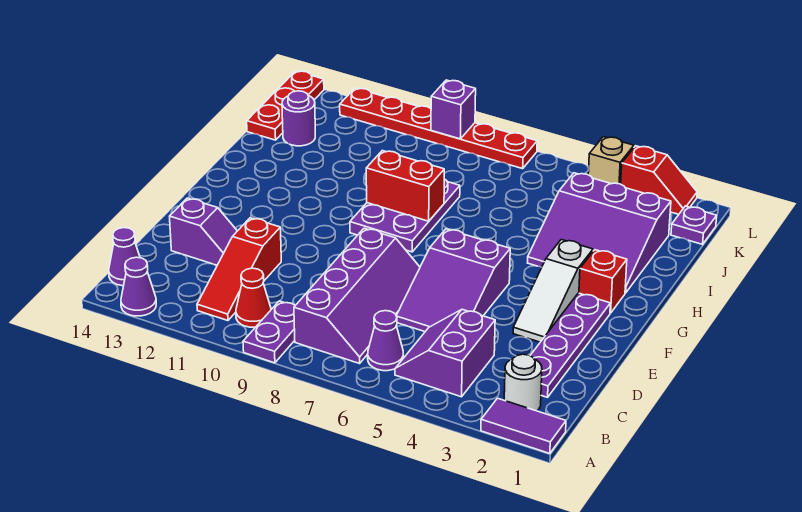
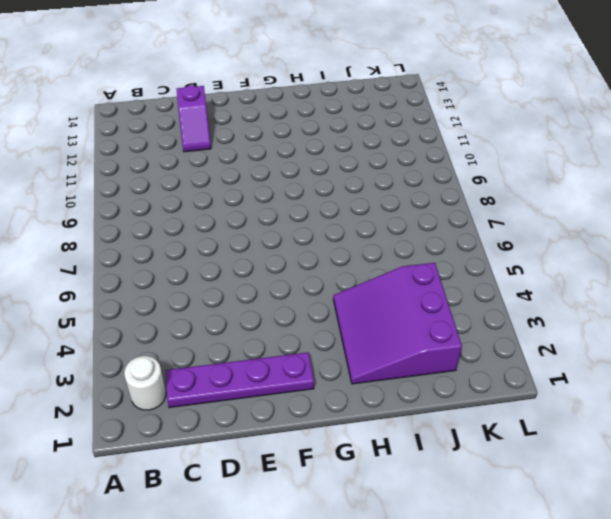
none -> purple 1x2 tile [481,398,566,454]
none -> purple 1x2 plate [243,301,295,363]
none -> purple 1x1 cone [121,257,156,316]

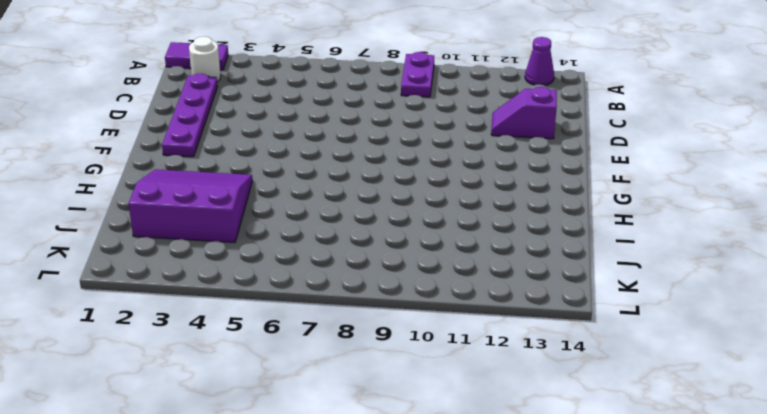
none -> purple 2x2 slope [395,309,495,397]
none -> purple 1x1 cone [368,311,403,371]
none -> purple 2x4 slope [294,228,420,363]

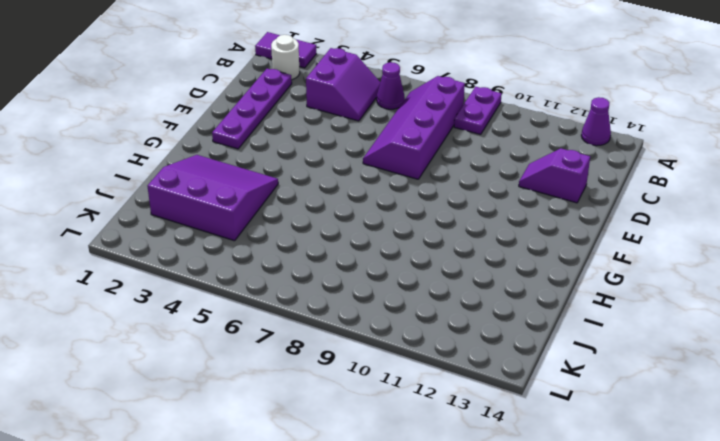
none -> red 1x1 cone [236,268,271,327]
none -> red 1x3 slope [197,218,281,321]
none -> purple 1x1 cone [109,228,140,286]

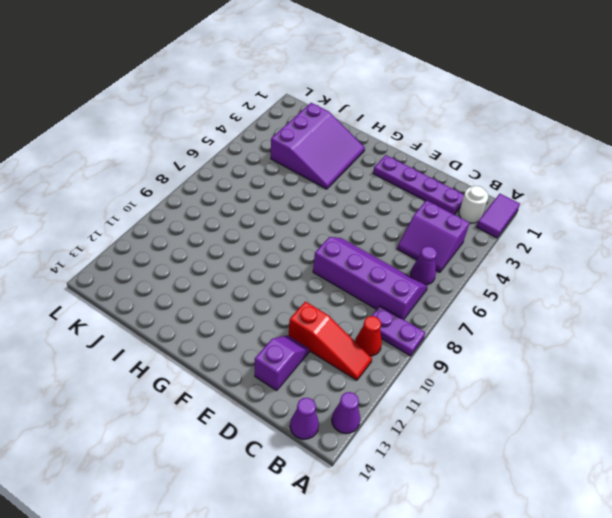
none -> purple 2x3 slope [396,229,510,332]
none -> white 1x3 slope [513,240,593,342]
none -> red 1x1 brick [579,250,627,313]

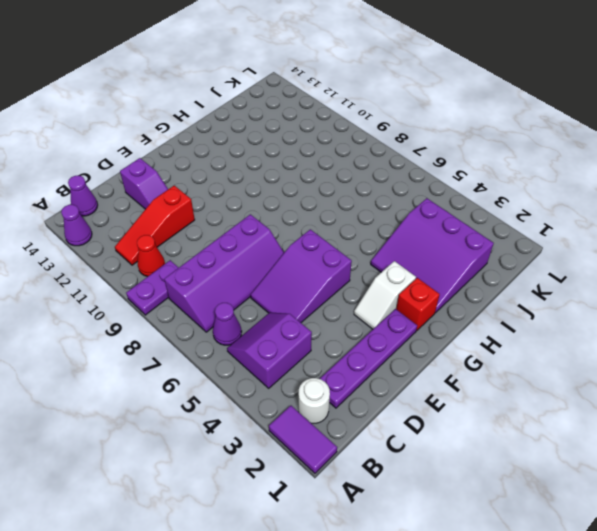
white 1x2 slope [354,261,416,329] -> white 1x3 slope [513,240,593,342]
none -> purple 2x3 plate [350,179,460,252]
none -> purple 1x1 round brick [282,91,315,146]
none -> red 1x3 plate [247,71,324,140]

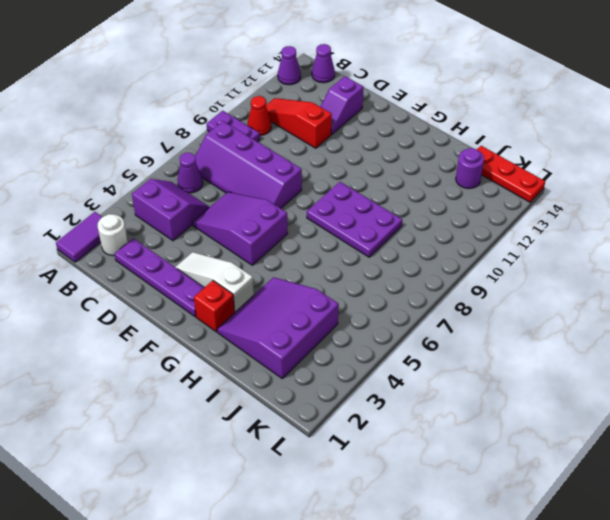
none -> purple 1x1 plate [671,206,717,244]
none -> red 1x2 slope [621,146,697,214]
none -> tan 1x1 brick [588,137,634,184]

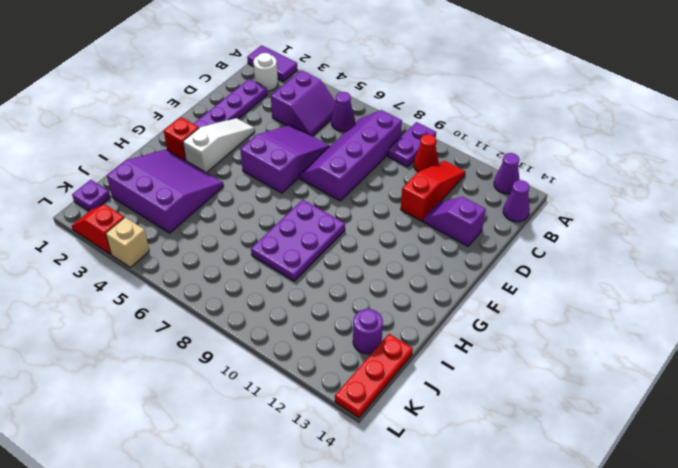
none -> red 1x6 plate [340,88,537,169]
none -> red 1x2 brick [366,151,444,221]
none -> purple 1x1 brick [431,80,476,139]

